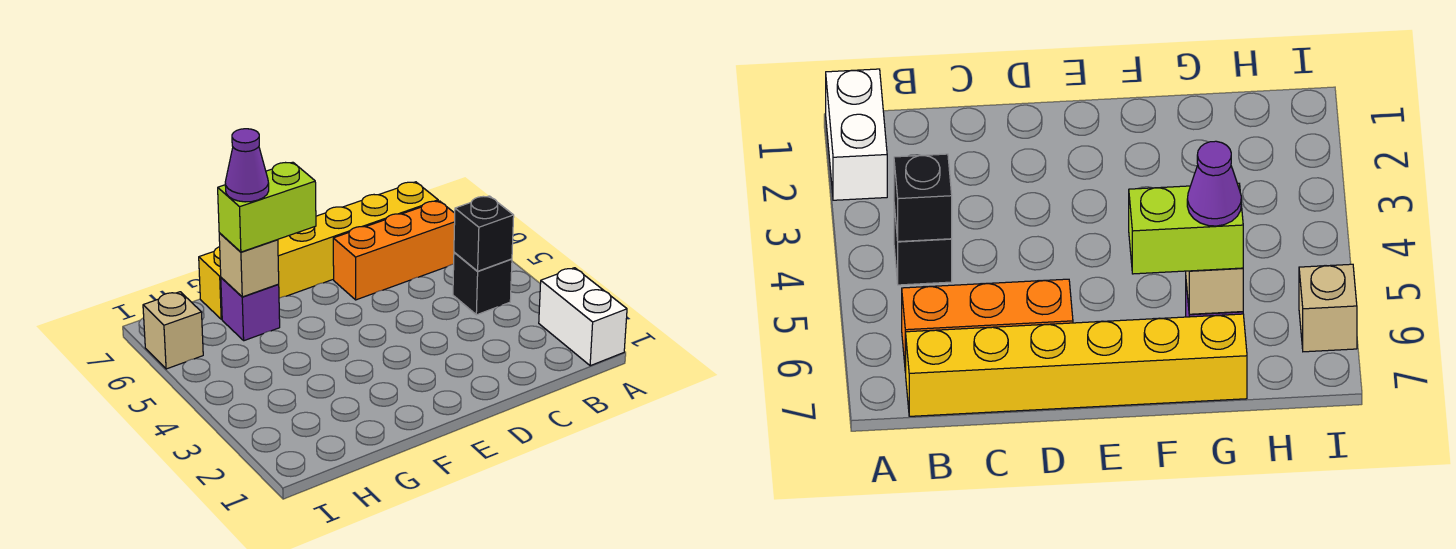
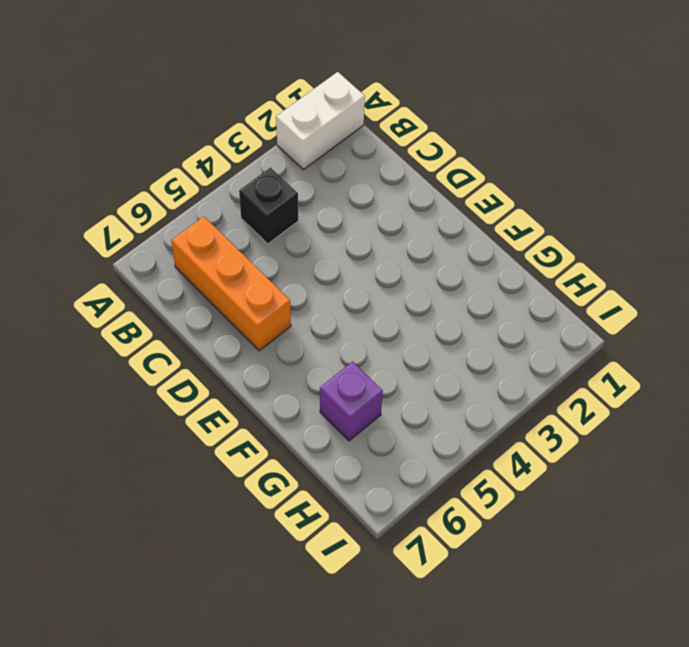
none -> yellow 1x6 brick [199,182,438,319]
none -> tan 1x1 brick [143,292,203,369]

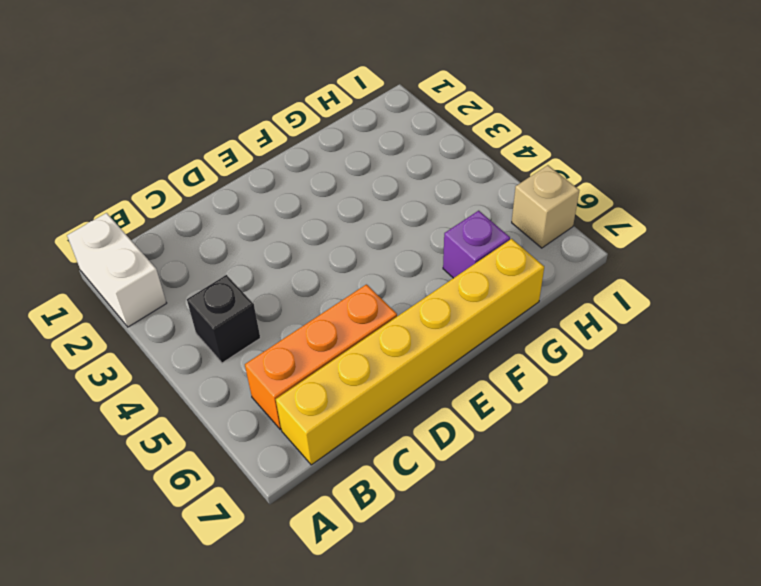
none -> black 1x1 brick [454,196,514,271]
none -> tan 1x1 brick [219,233,279,297]

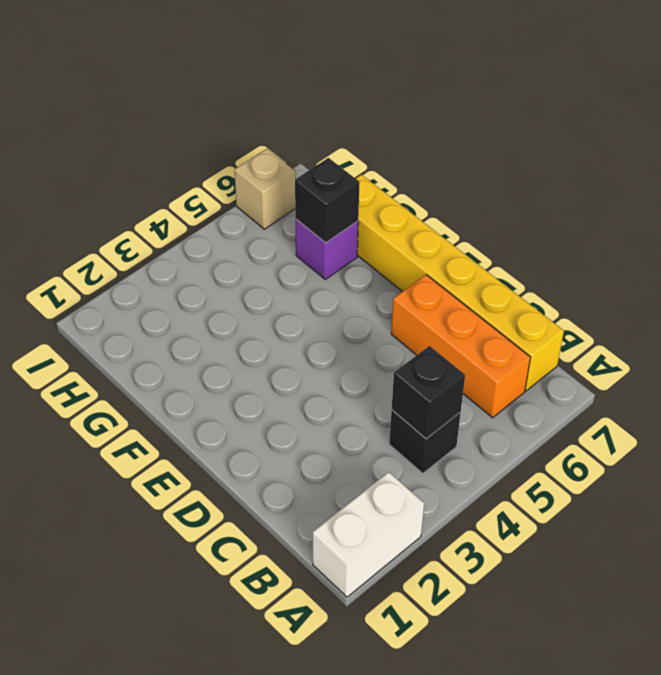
black 1x1 brick [295,158,360,243] -> tan 1x1 brick [219,233,279,297]
none -> lime 1x2 brick [218,162,316,252]
none -> purple 1x1 cone [225,129,269,202]

